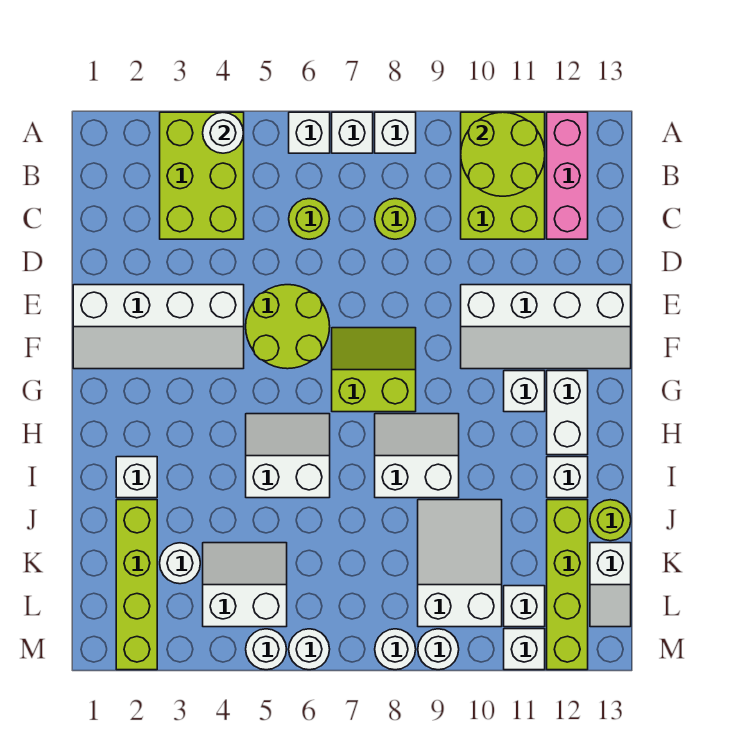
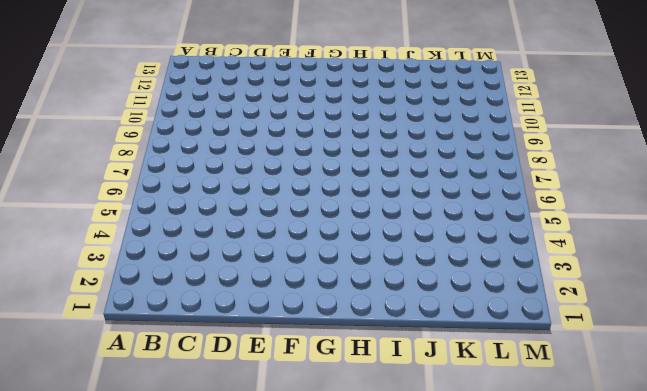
none -> lime 2x3 brick [160,112,244,239]
none -> white 1x1 brick [289,112,330,153]
none -> white 1x1 brick [332,112,373,153]
none -> white 1x1 brick [375,112,416,153]

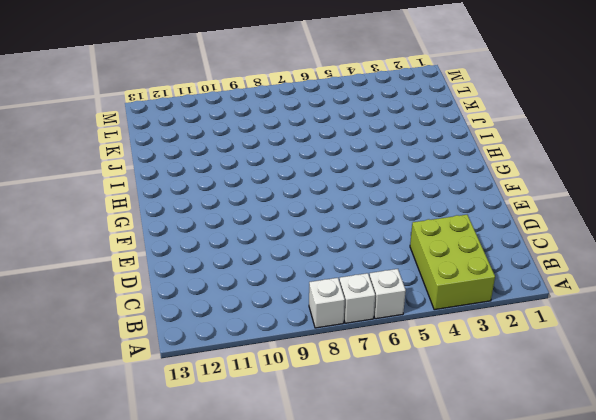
none -> lime 2x3 brick [461,112,545,239]
none -> pink 1x3 brick [547,112,588,239]
none -> lime 1x1 round brick [289,199,330,239]
none -> lime 1x1 round brick [375,199,416,239]

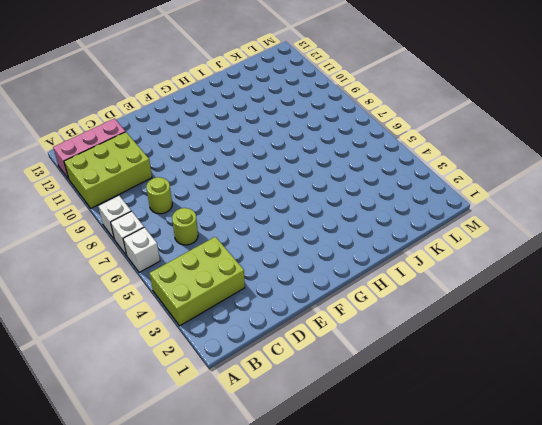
none -> white 2x4 slope [73,285,244,369]
none -> lime 2x2 round brick [246,285,330,369]
none -> white 2x4 slope [461,285,631,369]
none -> lime 2x2 slope [332,328,416,412]

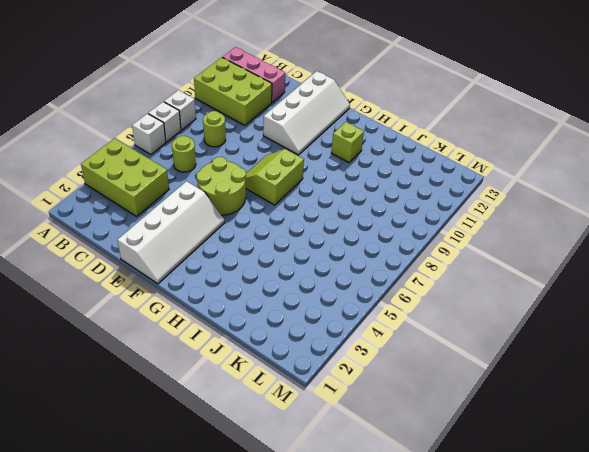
lime 1x1 brick [331,122,364,162] -> none
none -> white 1x1 brick [504,371,545,412]
none -> white 1x2 brick [547,371,588,455]
none -> white 2x2 slope [246,414,330,498]
none -> white 2x2 slope [375,414,459,498]

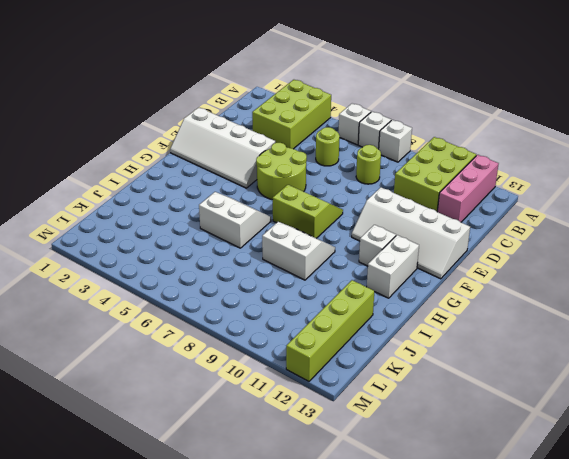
none -> white 1x1 brick [116,457,157,498]
none -> white 1x1 brick [547,457,588,498]
none -> lime 1x4 brick [116,500,157,670]
none -> white 2x3 slope [418,500,502,627]

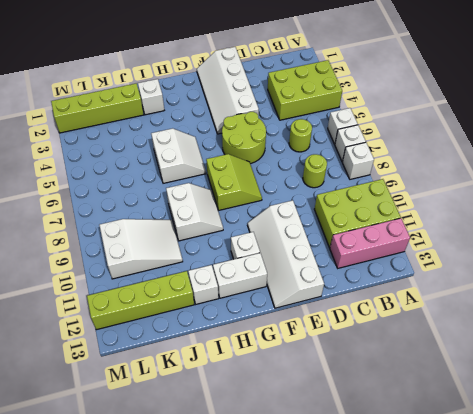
none -> lime 1x1 round brick [590,500,631,541]
none -> white 1x1 round brick [160,543,200,584]
none -> white 2x2 slope [203,543,287,627]
none -> white 1x2 slope [590,543,631,627]

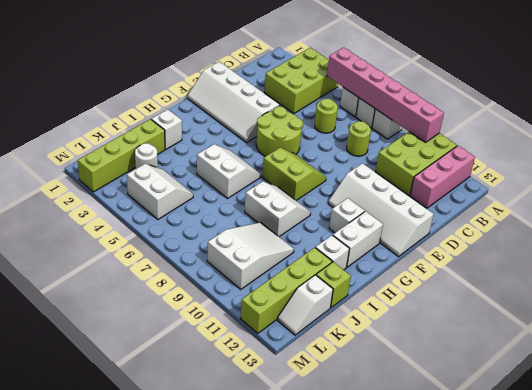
pink 1x6 brick [327,47,444,142] -> lime 2x2 round brick [461,112,545,196]
lime 1x1 brick [316,262,351,308] -> lime 1x1 round brick [590,500,631,541]
none -> white 1x1 brick [504,586,545,627]
none -> white 1x1 round brick [246,629,287,670]
none -> white 1x1 round brick [289,629,330,670]
none -> white 1x1 round brick [375,629,416,670]

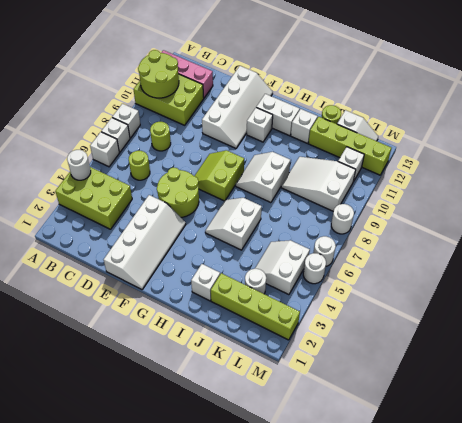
none -> white 1x1 round brick [418,629,459,670]
none -> white 1x1 brick [504,629,545,670]

